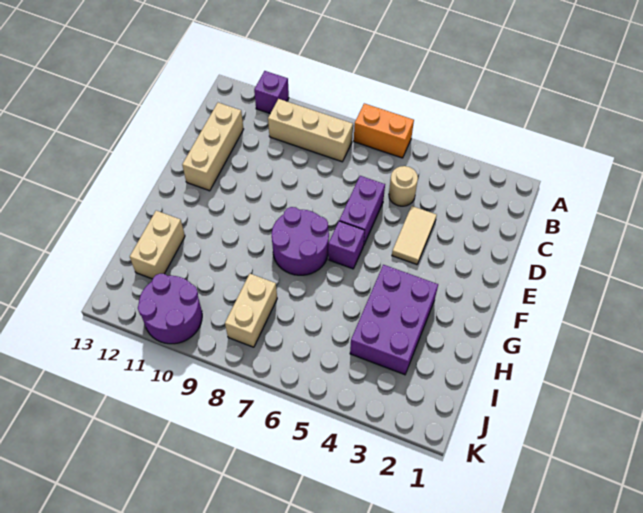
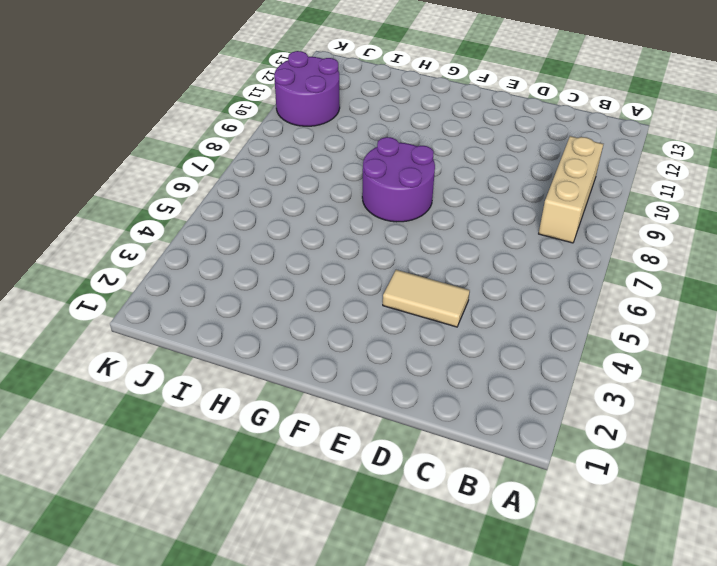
none -> orange 1x2 brick [354,103,414,158]
none -> purple 1x1 brick [254,71,289,113]
none -> tan 1x1 round brick [389,166,418,206]

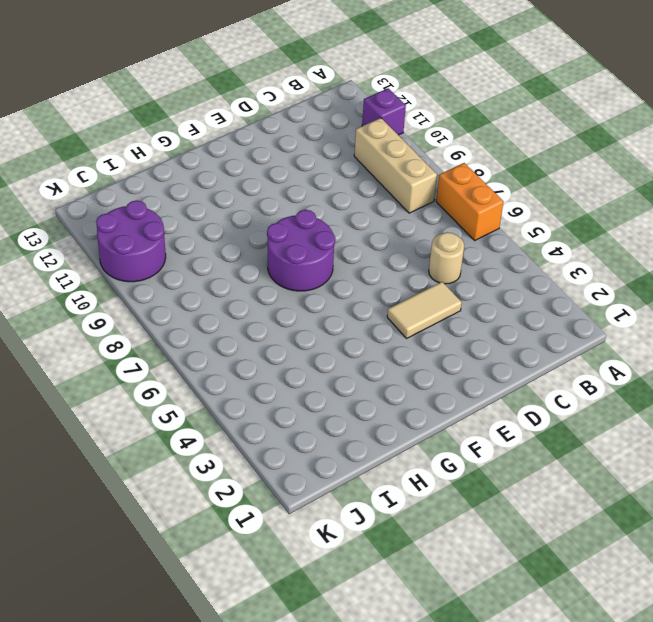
none -> tan 1x3 brick [182,103,244,191]
none -> purple 1x2 brick [339,176,385,244]
none -> purple 1x1 brick [328,221,365,269]

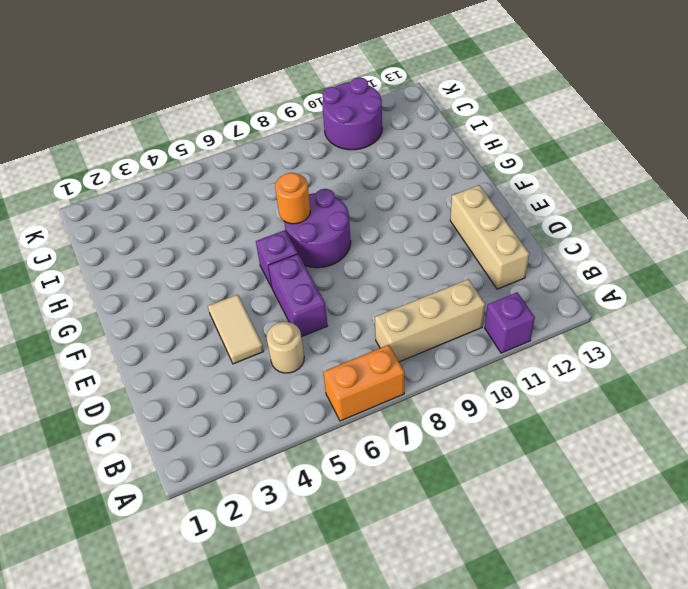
orange 1x1 round brick [275,173,310,224] -> none
none -> purple 2x3 brick [350,265,438,375]
none -> tan 1x2 brick [130,211,185,279]
none -> tan 1x2 brick [225,274,277,347]

